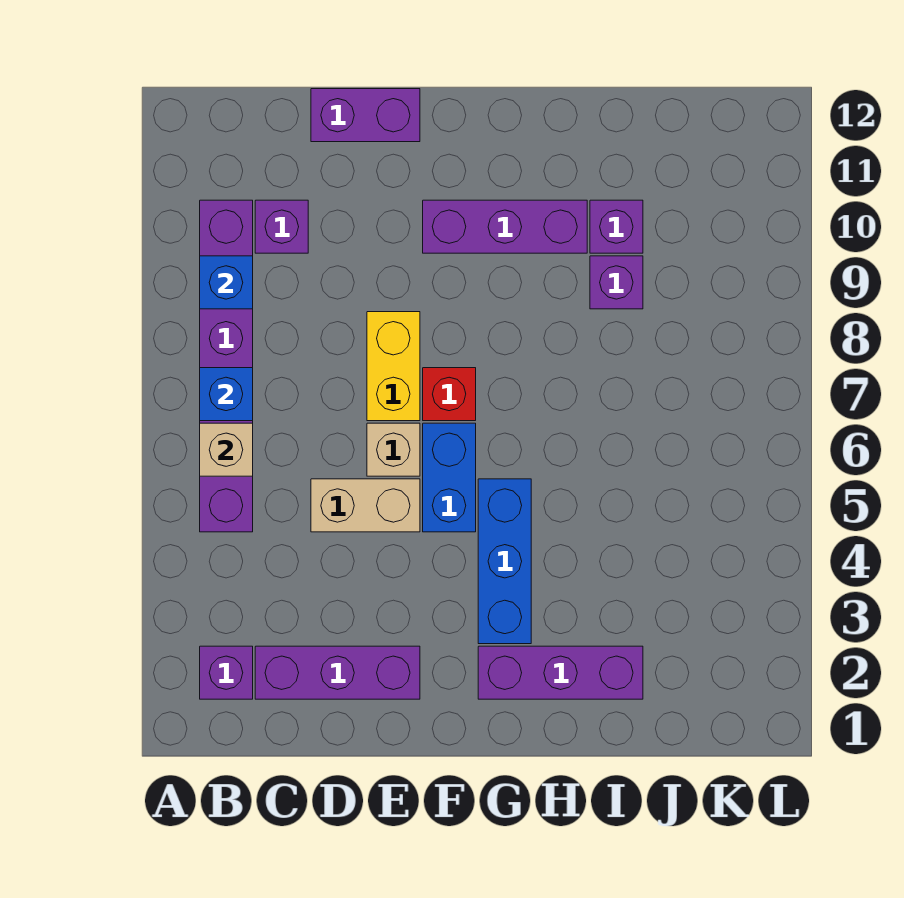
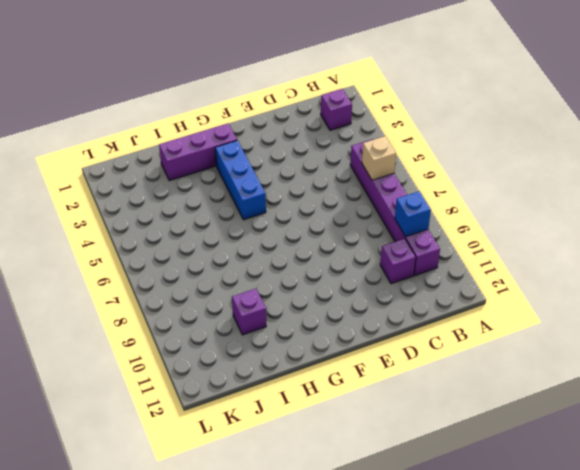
none -> purple 1x3 brick [255,646,420,699]
none -> tan 1x2 brick [311,479,420,532]
none -> purple 1x2 brick [311,89,420,142]

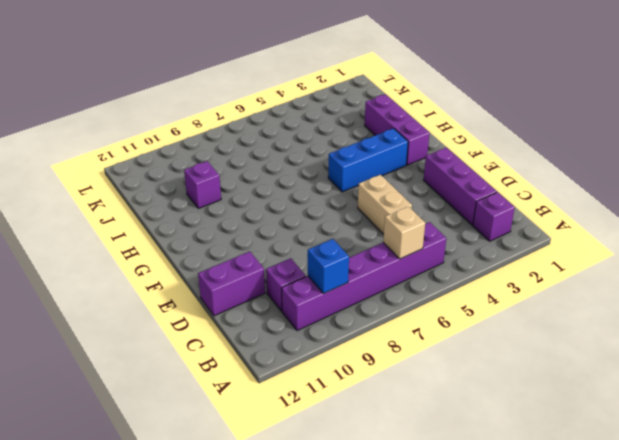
purple 1x2 brick [198,252,265,316] -> purple 1x2 brick turned to [311,89,420,142]
none -> tan 1x1 brick [367,423,420,476]
none -> yellow 1x2 brick [367,312,420,421]
none -> blue 1x2 brick [423,423,476,532]

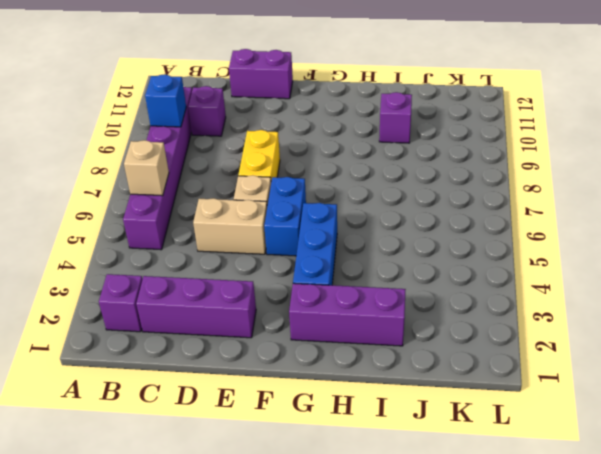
none -> red 1x1 brick [423,368,476,421]
none -> purple 1x3 brick [423,200,587,253]
none -> purple 1x1 brick [590,256,643,309]

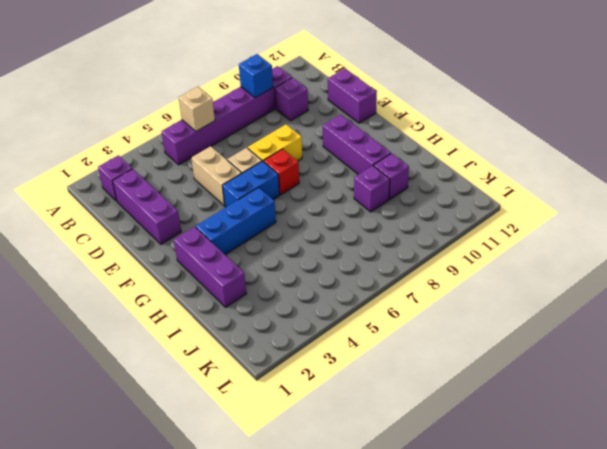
none -> blue 1x1 brick [200,368,253,421]

